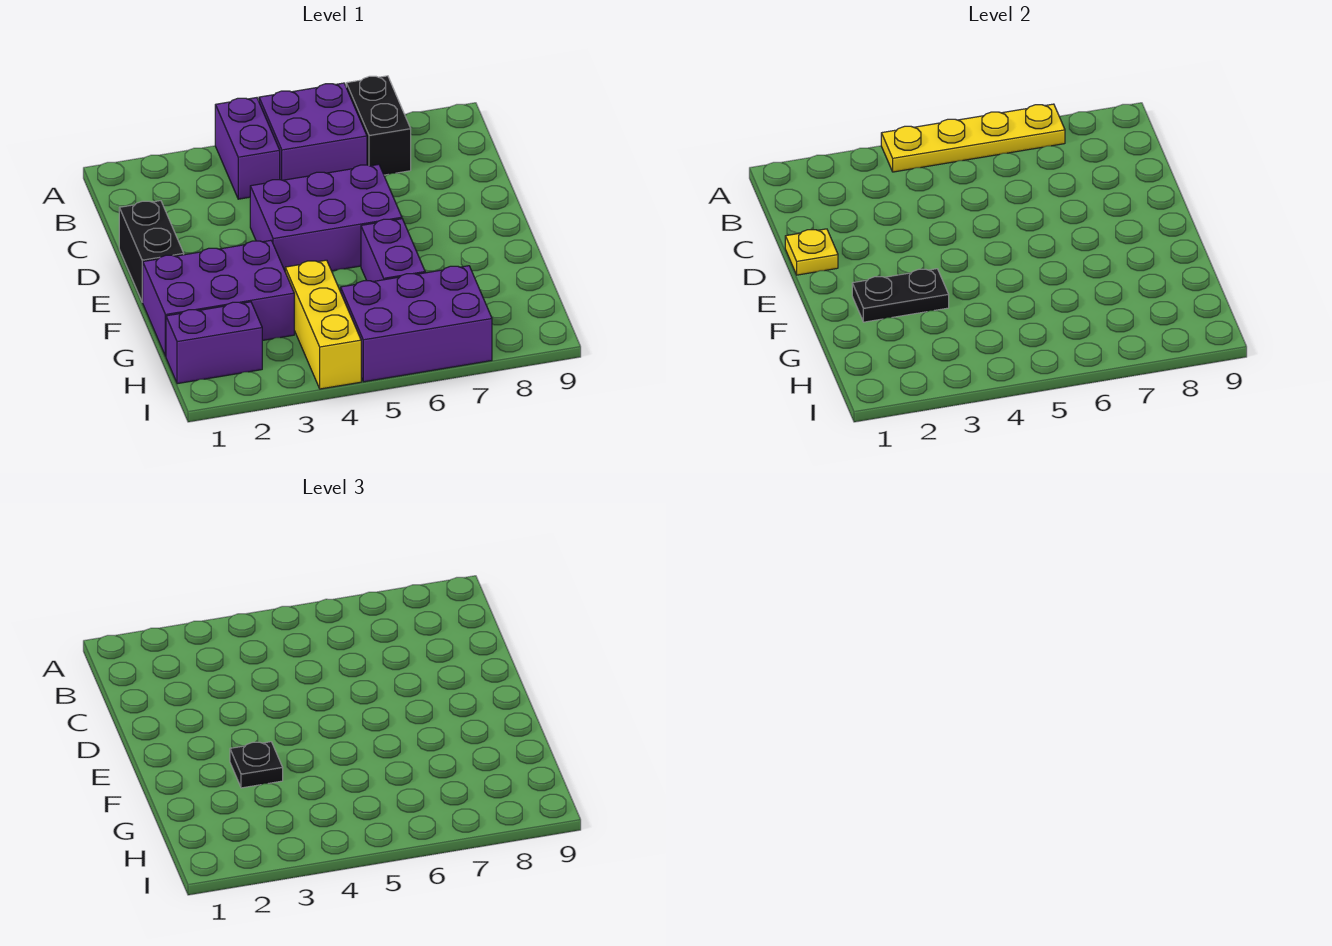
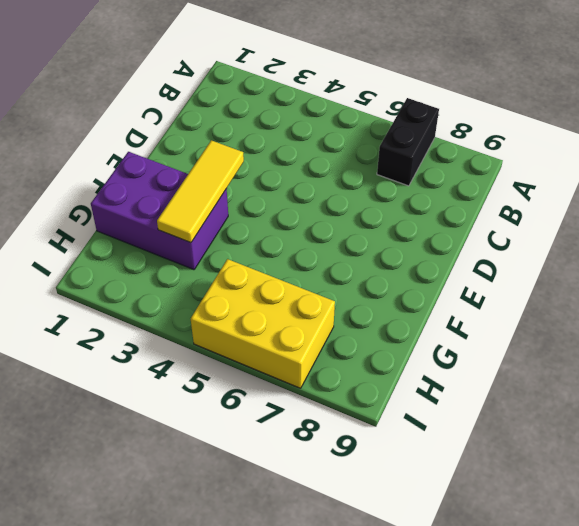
yellow 1x3 tile [157,140,244,243] -> black 1x2 plate [852,269,949,322]
yellow 2x3 brick [191,259,335,388] -> purple 2x3 brick [341,266,492,382]
none -> purple 1x2 brick [215,98,280,199]
none -> purple 2x2 brick [259,83,367,180]
none -> black 1x2 brick [119,201,184,302]

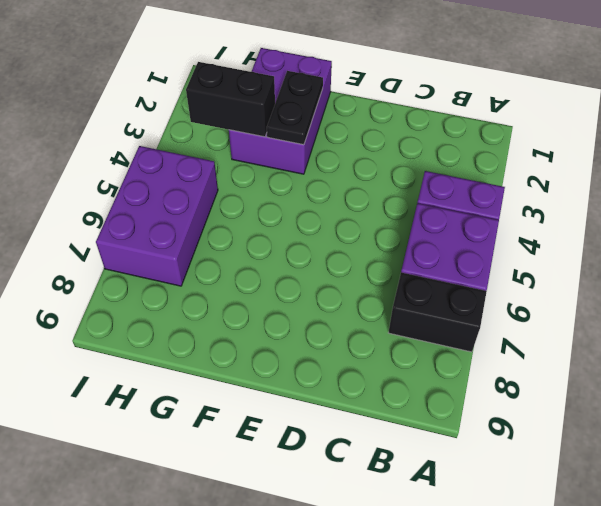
black 1x2 brick [186,62,275,137] -> black 1x2 brick moved to [119,201,184,302]
none -> purple 2x3 brick [250,164,402,271]
none -> purple 1x2 brick [361,219,425,282]
none -> yellow 1x3 brick [285,260,361,389]

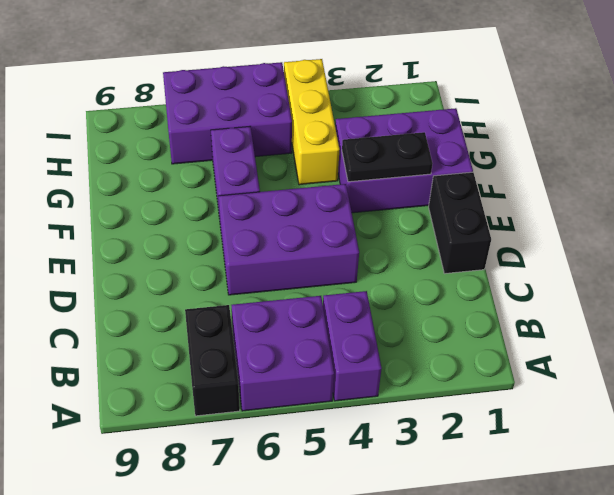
none -> purple 1x2 brick [166,302,262,384]
none -> yellow 1x4 plate [881,104,1065,172]
none -> yellow 1x1 plate [785,229,838,275]

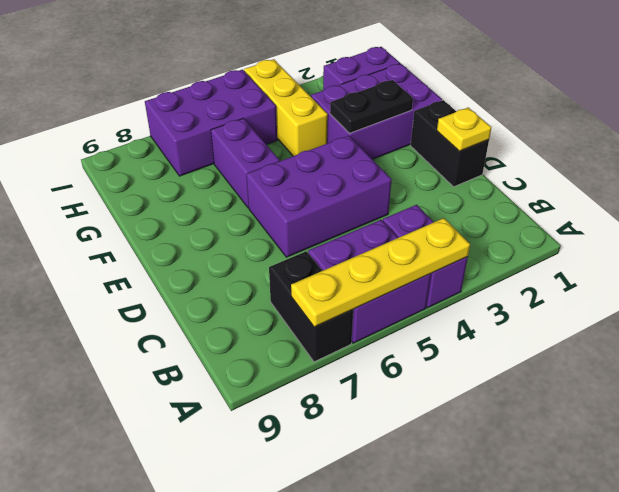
none -> black 1x1 plate [230,742,283,788]

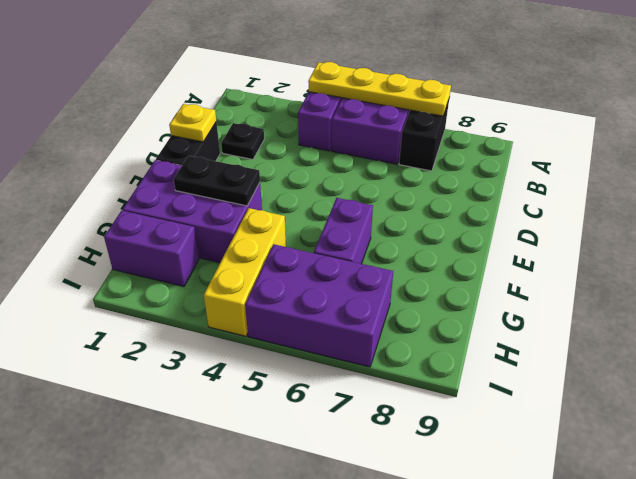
black 1x1 plate [221,123,264,159] -> black 1x1 plate moved to [230,742,283,788]
none -> purple 2x3 brick [250,164,402,271]

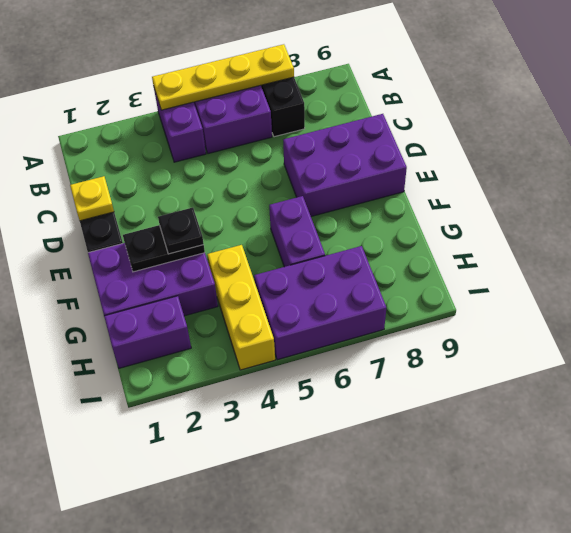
purple 2x3 brick [283,114,407,216] -> purple 2x3 brick moved to [250,164,402,271]

